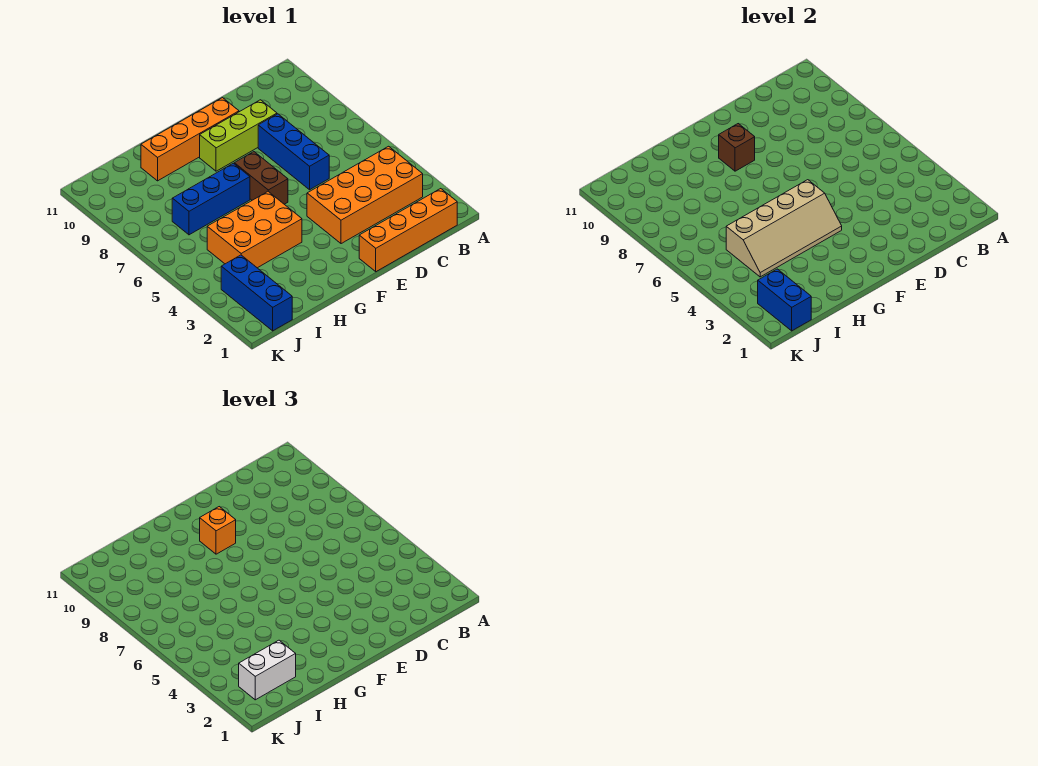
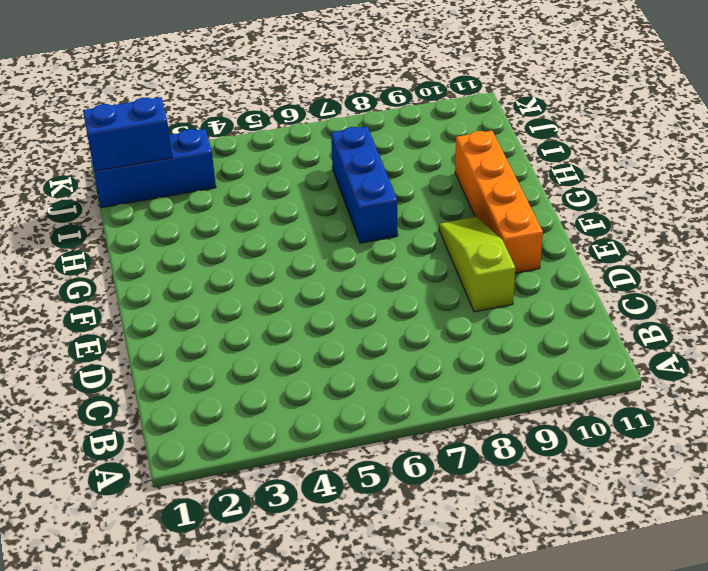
lime 1x3 slope [439,217,515,312] -> lime 1x3 brick [200,100,277,171]
none -> orange 1x4 brick [359,189,457,272]
none -> orange 2x4 brick [307,146,423,244]
none -> blue 1x3 brick [258,114,329,190]

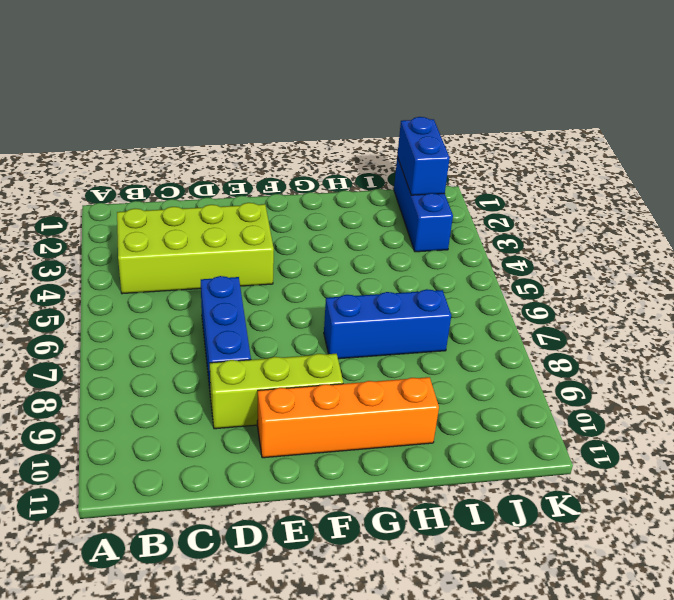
lime 2x4 brick [117,203,274,294] -> orange 2x4 brick [307,146,423,244]
none -> orange 1x4 brick [359,189,457,272]
none -> brown 1x2 brick [234,152,288,204]
none -> orange 2x3 brick [207,192,302,268]

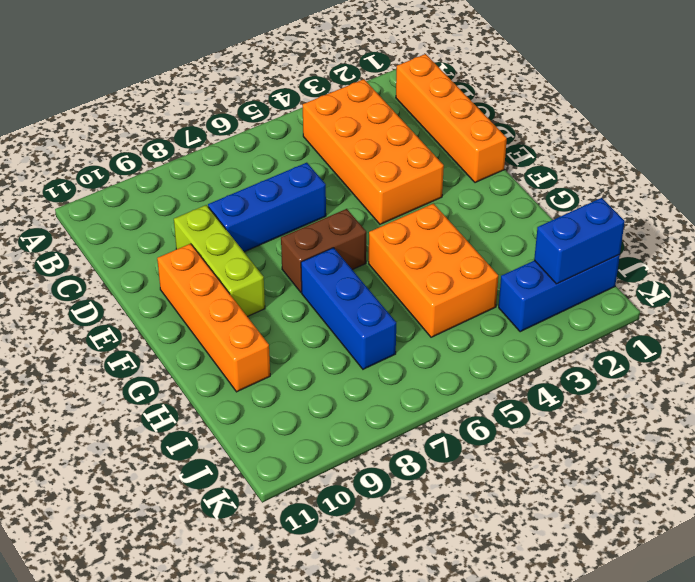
none -> tan 2x4 slope [726,180,842,277]
none -> brown 1x1 brick [719,124,755,171]
none -> orange 1x1 brick [200,507,236,554]

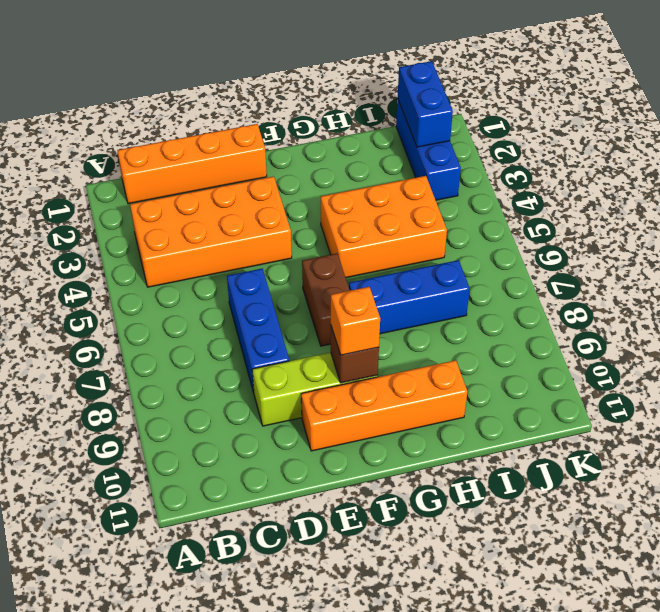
none -> tan 2x4 slope [726,180,842,277]
none -> white 1x2 brick [239,640,296,700]

